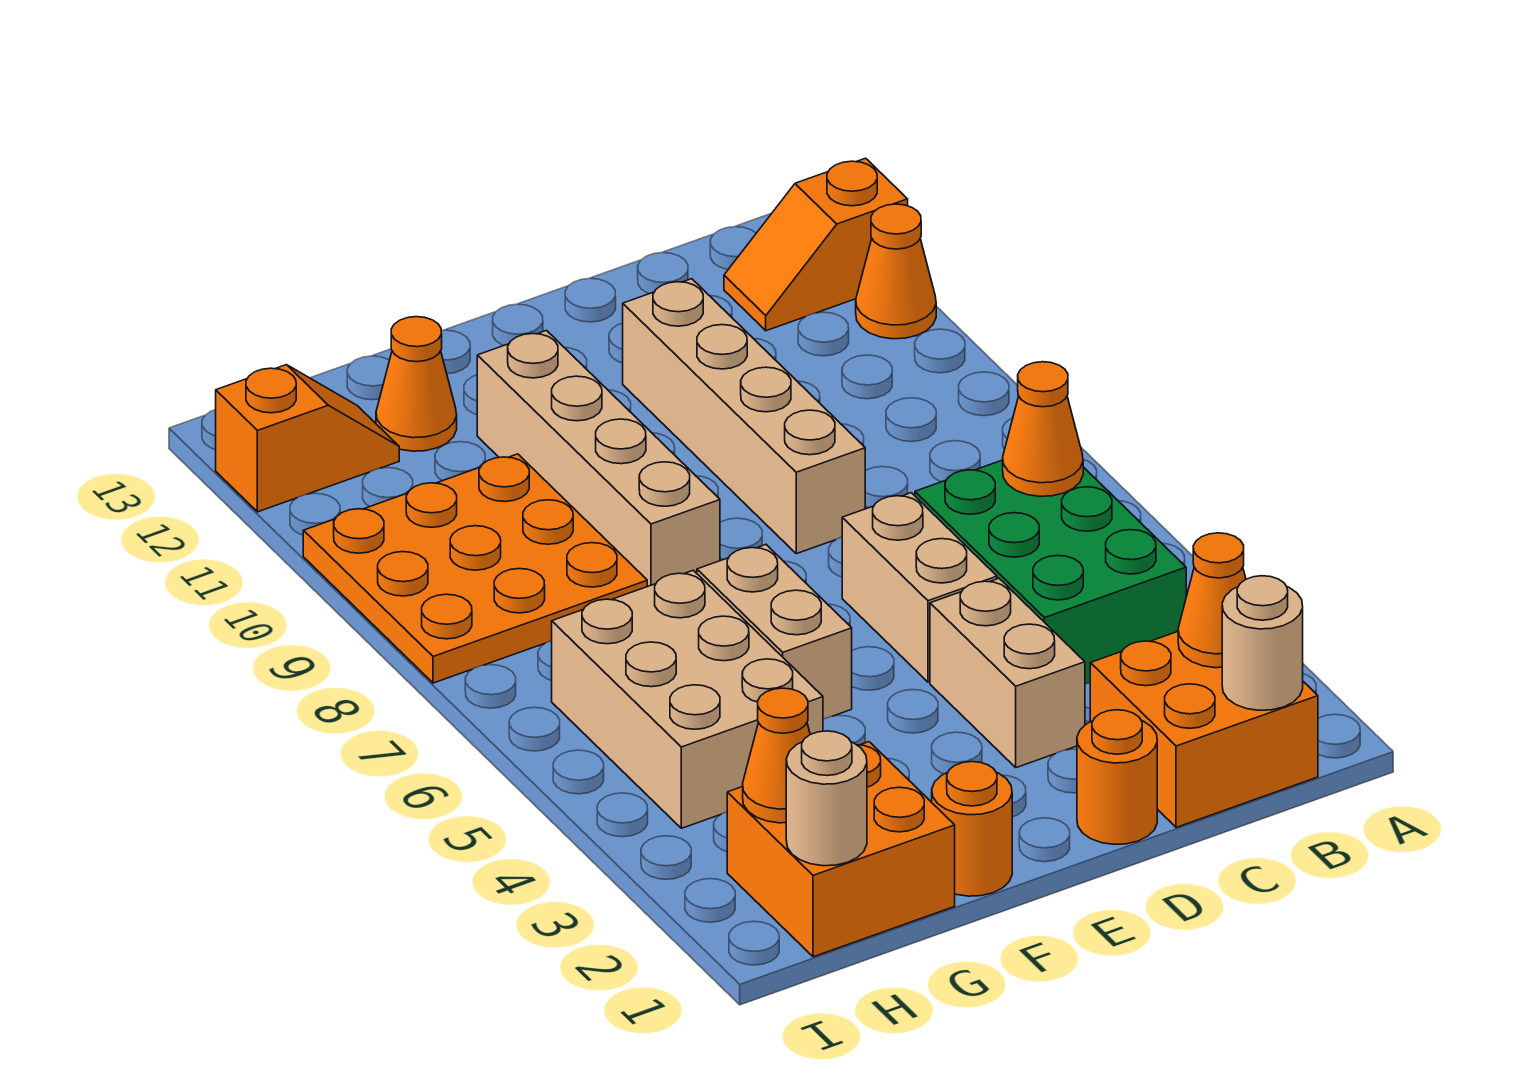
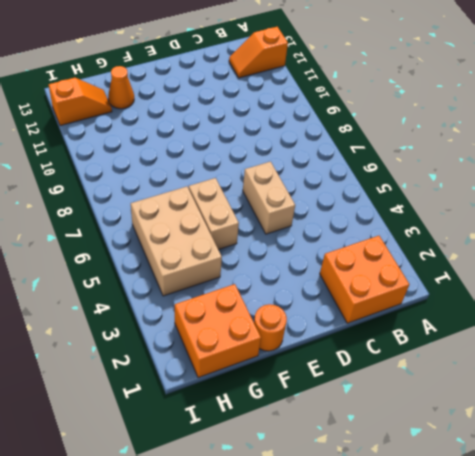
none -> orange 1x1 cone [856,204,936,339]
none -> green 2x3 brick [915,460,1186,684]
none -> orange 1x1 round brick [1077,710,1157,844]

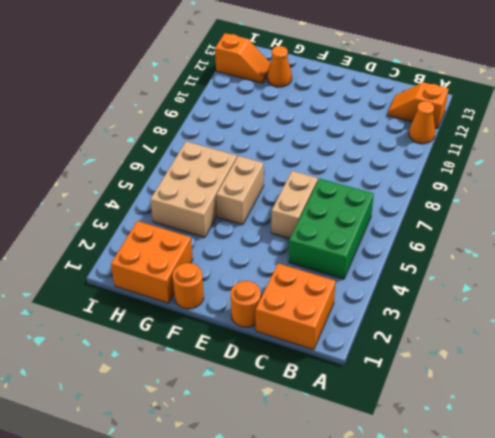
none -> tan 1x2 brick [930,578,1085,768]
none -> tan 1x4 brick [623,279,865,554]
none -> tan 1x4 brick [477,331,720,587]

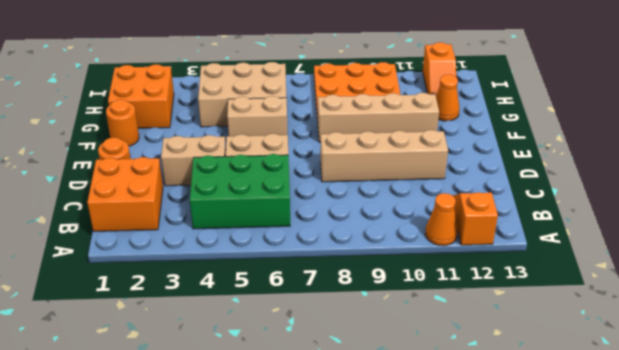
none -> tan 1x1 round brick [1222,576,1303,710]
none -> orange 1x1 cone [1178,533,1246,668]
none -> orange 1x1 cone [1003,362,1083,496]

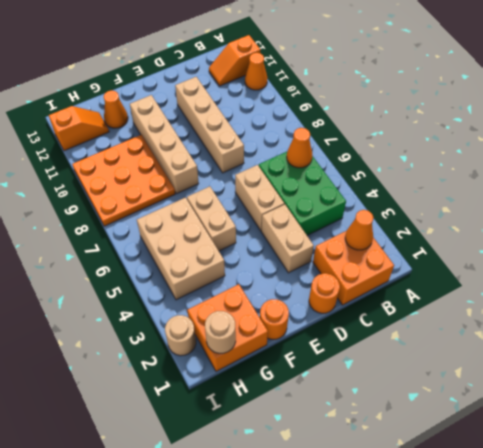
tan 1x1 round brick [165,315,196,356] -> tan 1x1 round brick moved to [1222,576,1303,710]
none -> orange 1x1 cone [743,688,810,823]

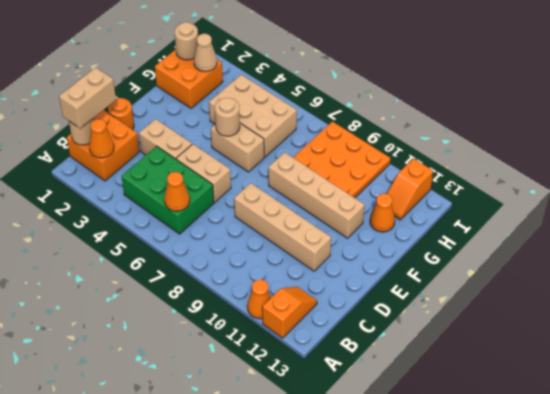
tan 1x2 brick [59,67,116,129] -> none
tan 1x1 round brick [215,98,240,136] -> none
tan 1x1 cone [194,34,217,71] -> orange 1x1 cone [743,688,810,823]
none -> orange 1x1 round brick [932,762,1012,896]

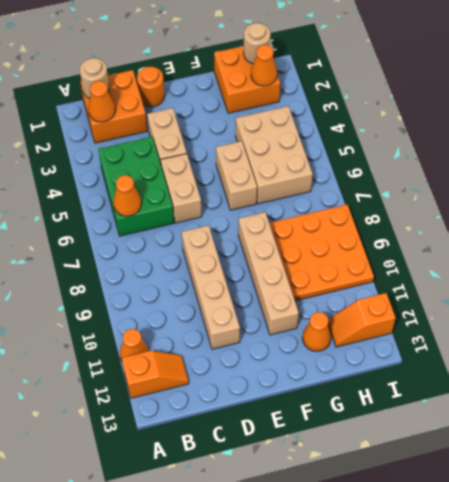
none -> orange 1x1 round brick [932,762,1012,896]

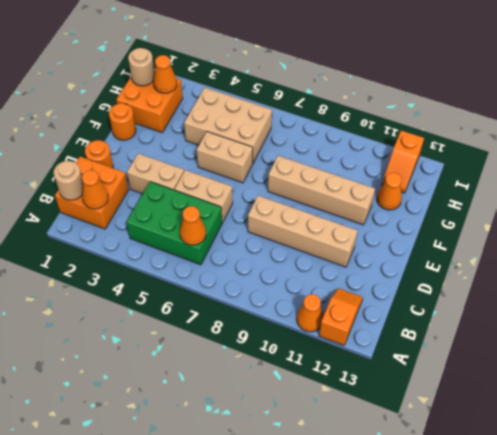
none -> orange 3x3 plate [303,454,647,683]

